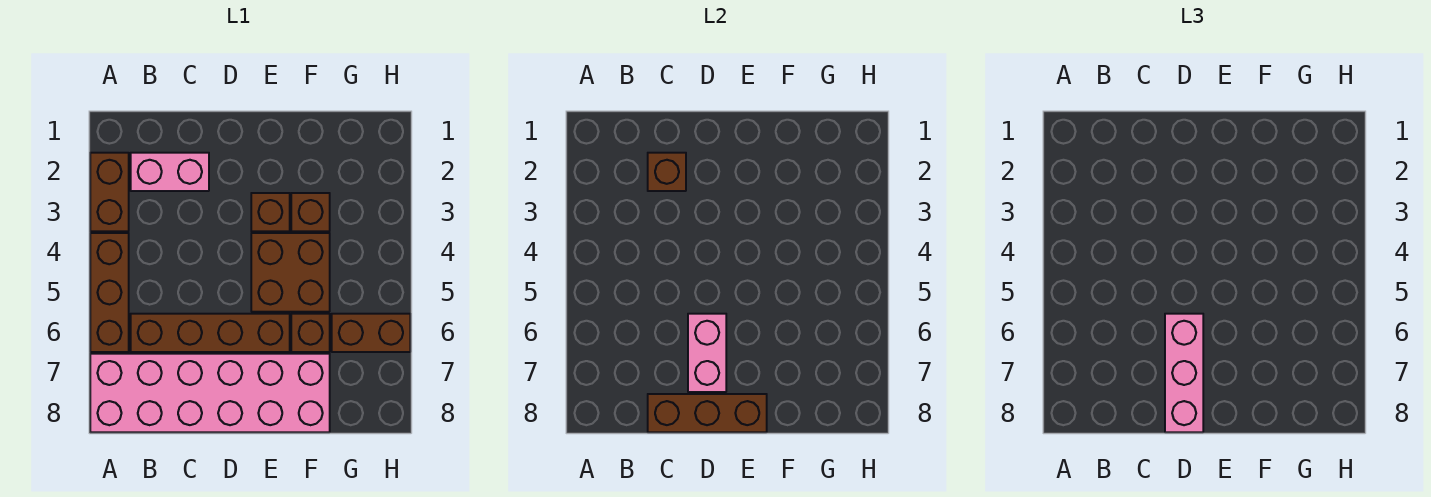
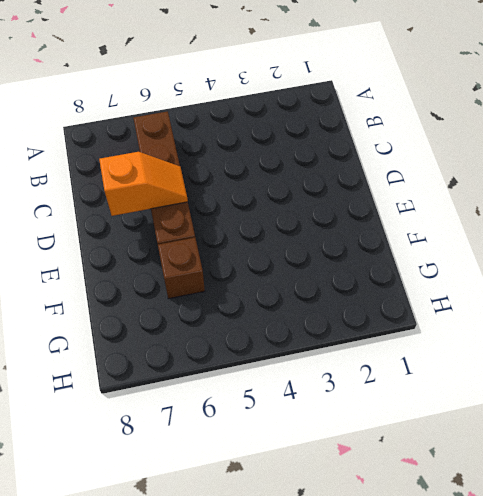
orange 1x2 slope [99,152,188,216] -> pink 1x2 brick [688,314,726,392]
none -> brown 1x2 brick [90,153,129,231]
none -> brown 1x3 brick [90,233,129,352]
none -> pink 2x6 brick [90,354,330,432]

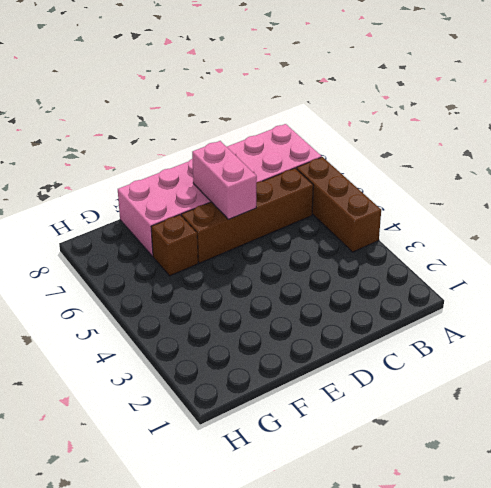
none -> brown 1x2 brick [90,153,129,231]
none -> pink 1x2 brick [131,153,209,191]
none -> brown 1x1 brick [251,193,290,231]

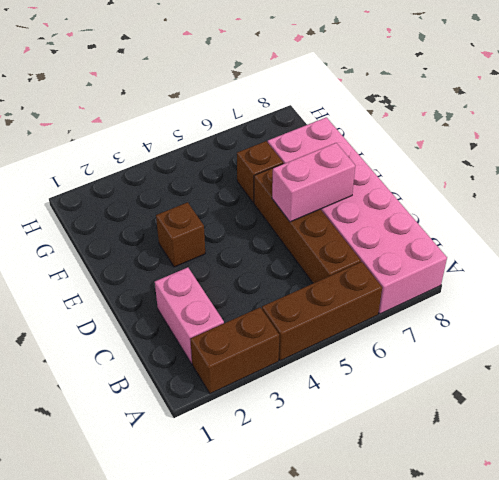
none -> brown 2x2 brick [251,233,330,312]
none -> brown 1x1 brick [291,193,330,231]
none -> brown 1x2 brick [332,314,410,352]

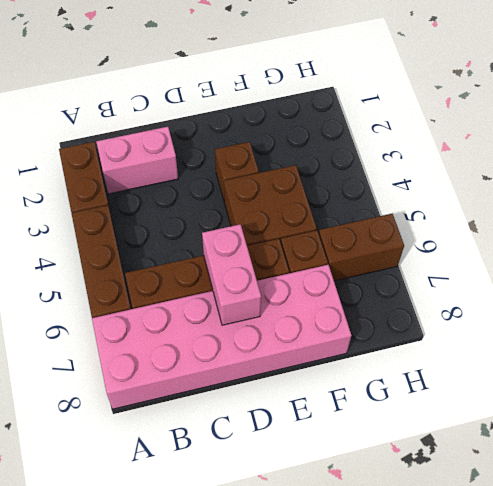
none -> brown 1x1 brick [291,193,330,231]
none -> brown 1x1 brick [648,153,686,191]
none -> brown 1x3 brick [648,394,767,432]

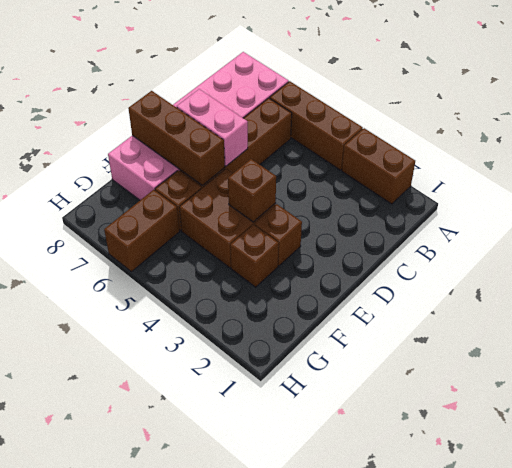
brown 1x1 brick [228,159,276,222] -> brown 1x1 brick moved to [648,153,686,191]
brown 1x3 brick [128,91,225,186] -> brown 1x3 brick turned to [648,394,767,432]
none -> pink 1x2 brick [131,153,209,191]
none -> pink 1x3 brick [1165,314,1203,432]

